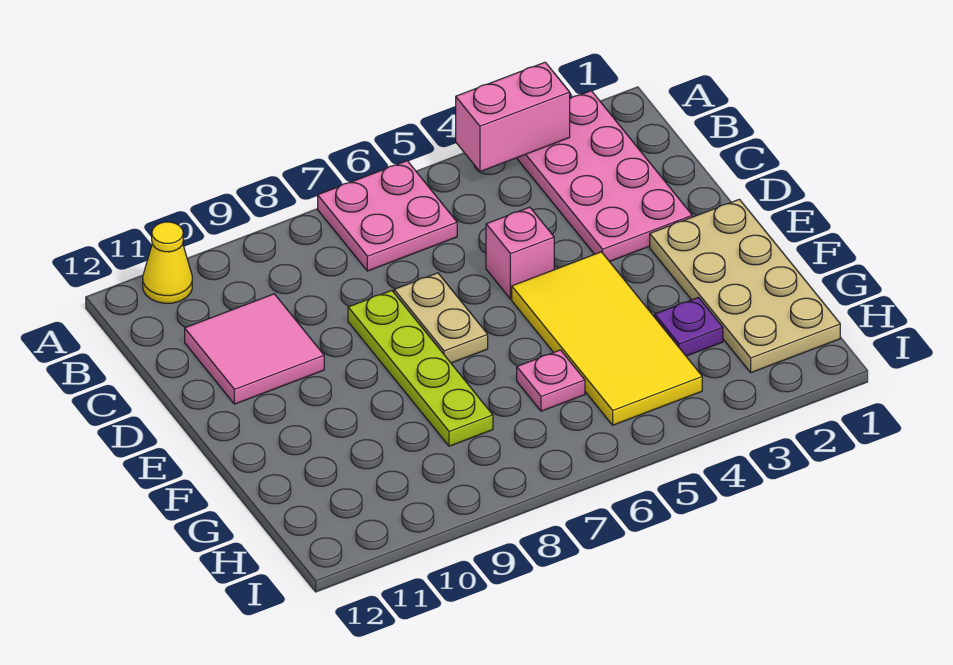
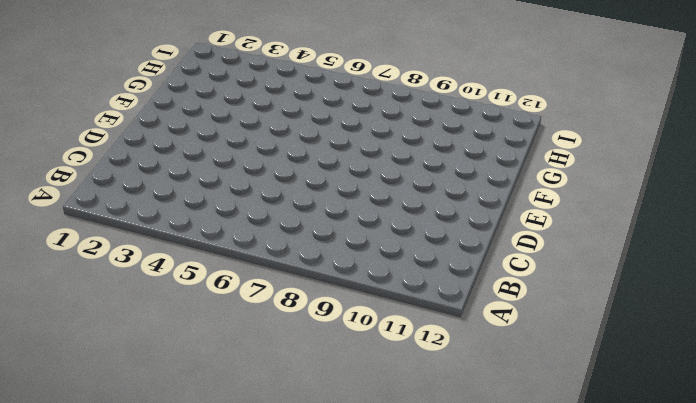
none -> pink 2x4 plate [517,91,692,262]
none -> pink 2x2 plate [318,161,457,271]
none -> yellow 1x1 cone [143,222,192,303]

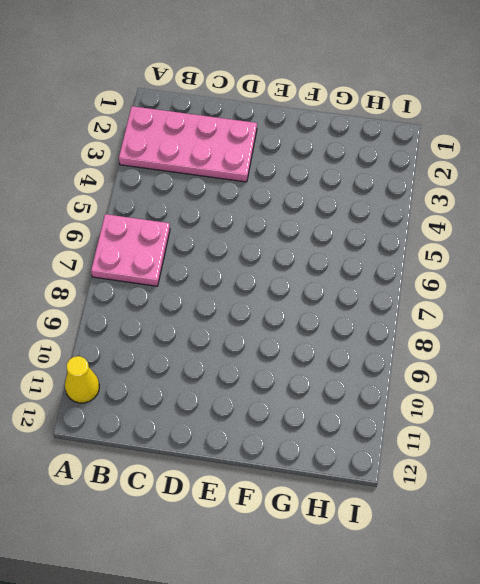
none -> pink 2x2 tile [185,294,324,404]
none -> pink 1x1 brick [486,207,554,299]
none -> tan 1x2 plate [394,273,488,363]

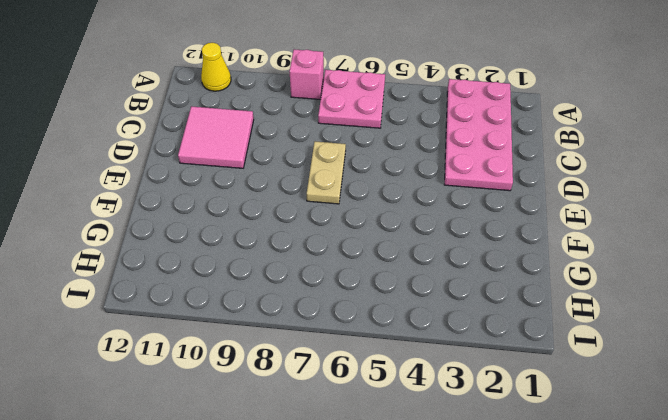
pink 1x1 brick [290,49,324,100] -> pink 1x1 brick moved to [486,207,554,299]
none -> lime 1x4 plate [348,290,493,446]
none -> tan 2x4 plate [650,199,840,373]
none -> yellow 2x4 tile [512,252,702,425]

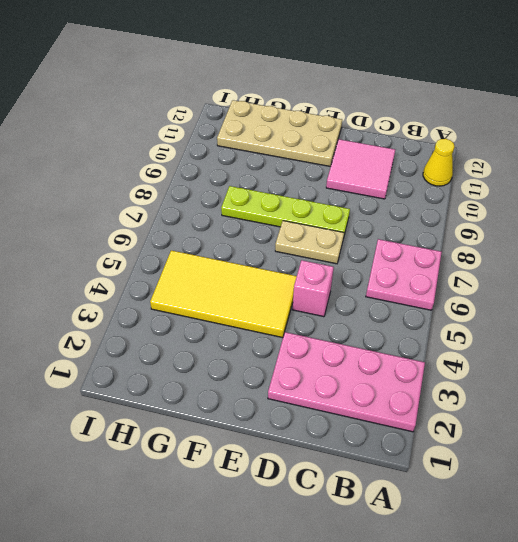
tan 2x4 plate [217,100,342,167] -> tan 2x4 plate moved to [650,199,840,373]
none -> purple 1x1 plate [655,298,723,356]
none -> pink 1x1 plate [517,350,585,411]
none -> pink 1x2 brick [456,62,570,172]

